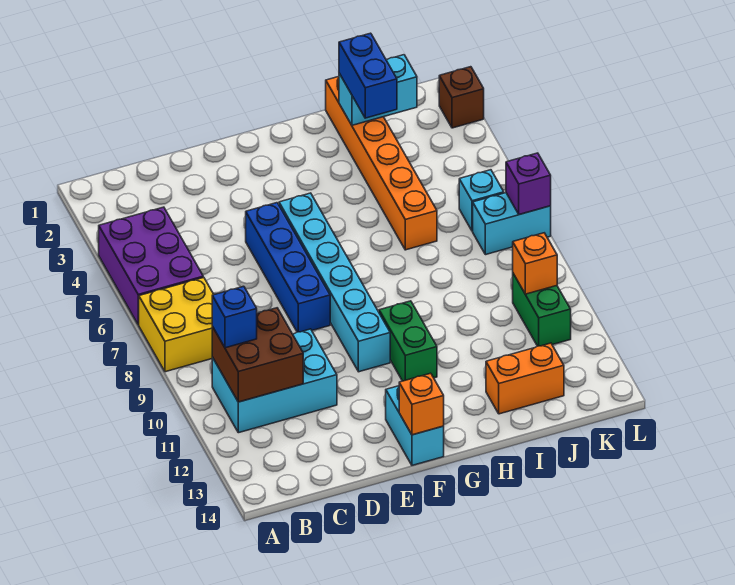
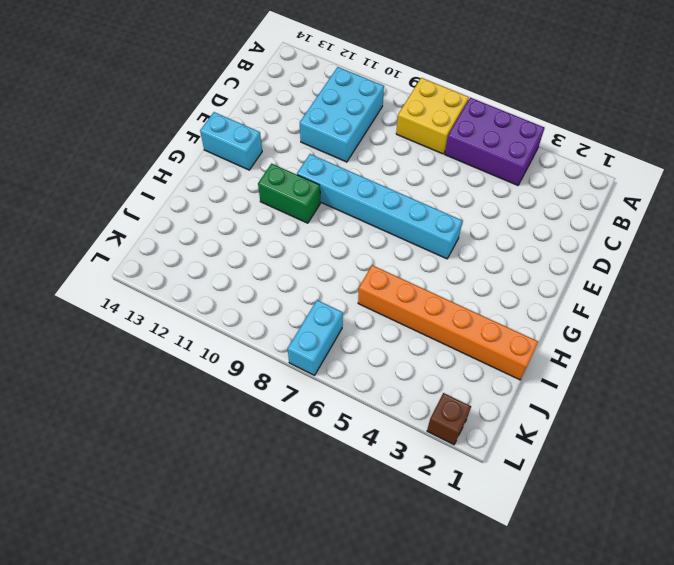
none -> blue 1x4 brick [246,203,330,332]
none -> orange 1x2 brick [486,343,564,414]
none -> cyan 1x1 brick [459,170,504,231]

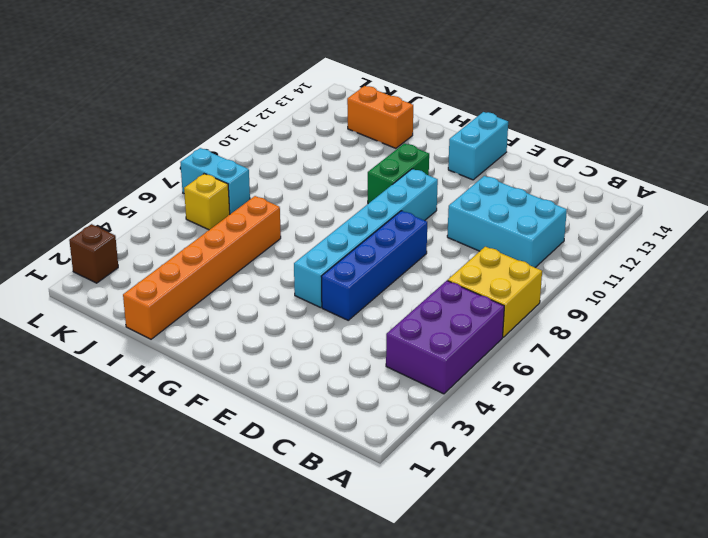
yellow 1x1 brick [184,174,230,230] -> cyan 1x1 brick [459,170,504,231]
none -> green 1x2 brick [513,274,571,346]
none -> brown 2x2 brick [212,308,303,402]
none -> orange 1x1 brick [399,373,444,435]

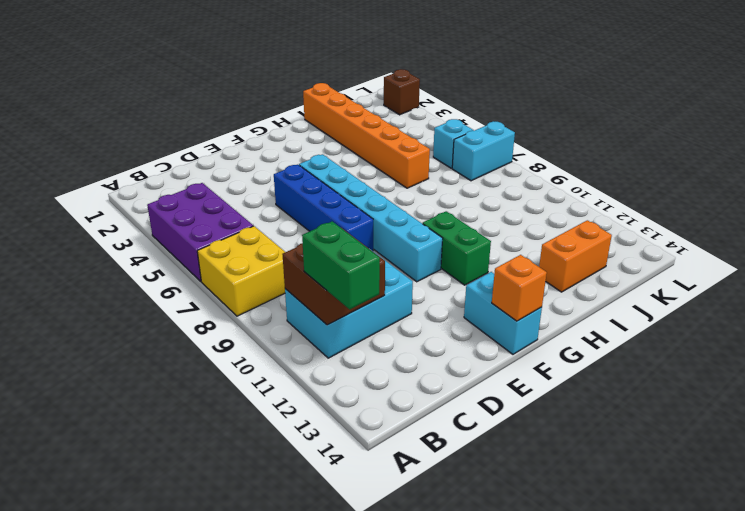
green 1x2 brick [302,221,380,309] -> green 1x2 brick moved to [513,274,571,346]
none -> cyan 1x2 brick [339,55,417,125]
none -> orange 1x1 brick [513,233,557,294]
none -> purple 1x1 brick [506,153,551,215]

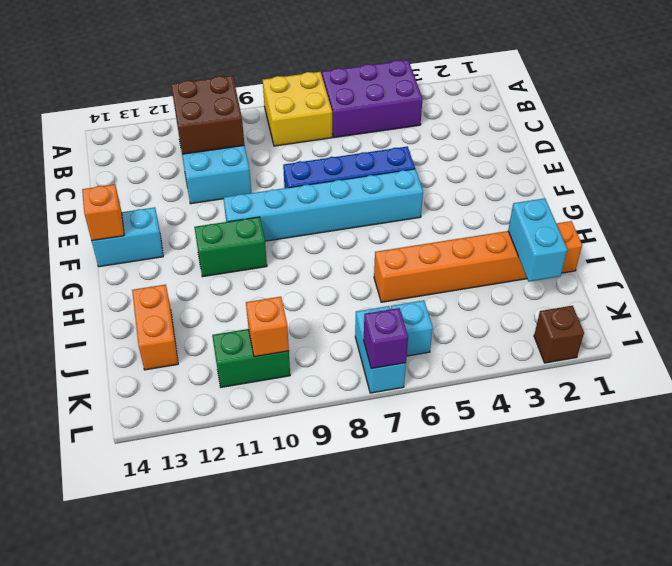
none -> blue 1x1 brick [212,286,257,348]
none -> blue 1x2 brick [339,33,397,118]

